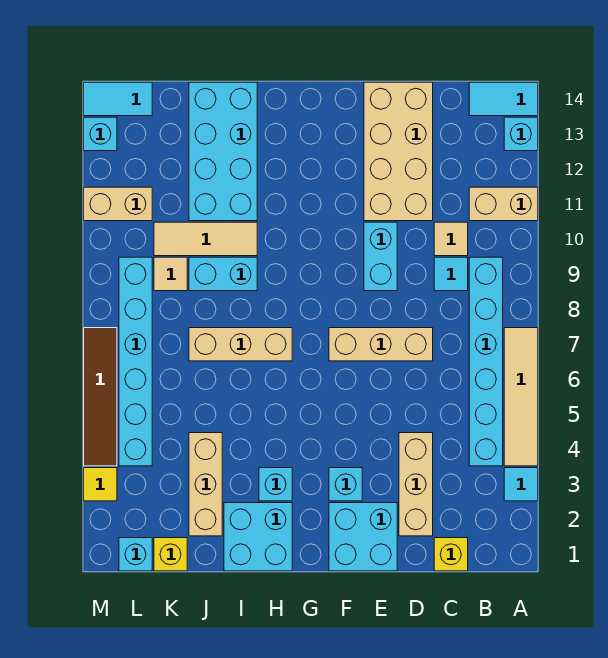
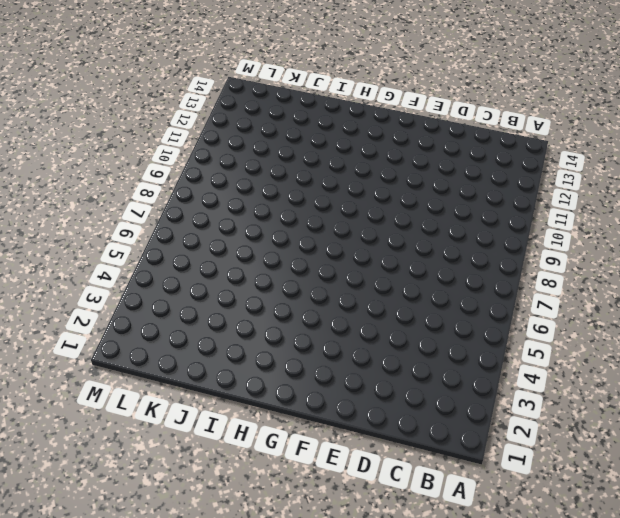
none -> cyan 1x1 tile [504,468,538,501]
none -> tan 1x4 tile [504,328,538,466]
none -> tan 1x2 brick [469,187,538,221]
none -> cyan 1x1 brick [504,117,538,151]

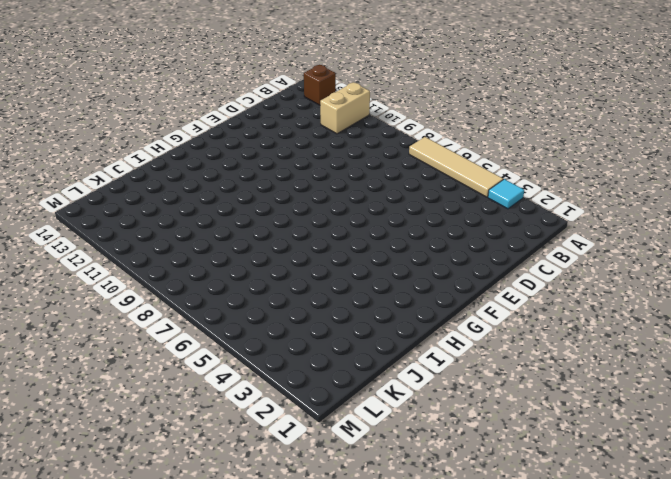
brown 1x1 brick [304,65,336,105] -> cyan 1x1 brick [504,117,538,151]
none -> cyan 1x2 tile [469,82,538,116]
none -> cyan 1x6 brick [469,257,503,466]
none -> yellow 1x1 brick [434,538,468,571]
none -> cyan 1x1 tile [434,257,468,291]

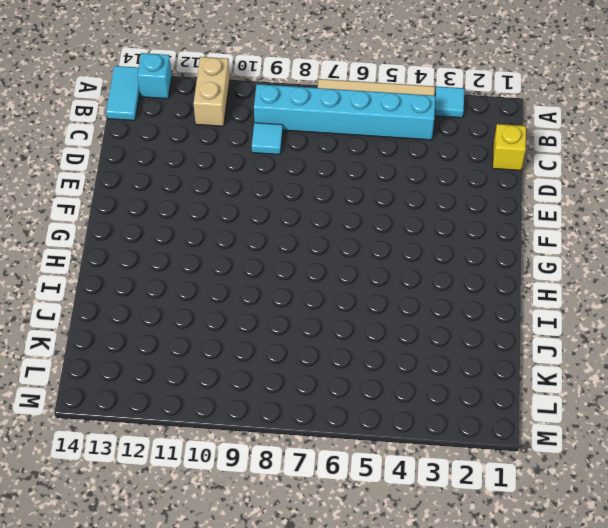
none -> tan 1x1 tile [434,222,468,256]
none -> tan 1x3 brick [399,433,433,536]
none -> tan 1x3 brick [329,328,433,361]
none -> tan 2x4 brick [364,82,433,221]

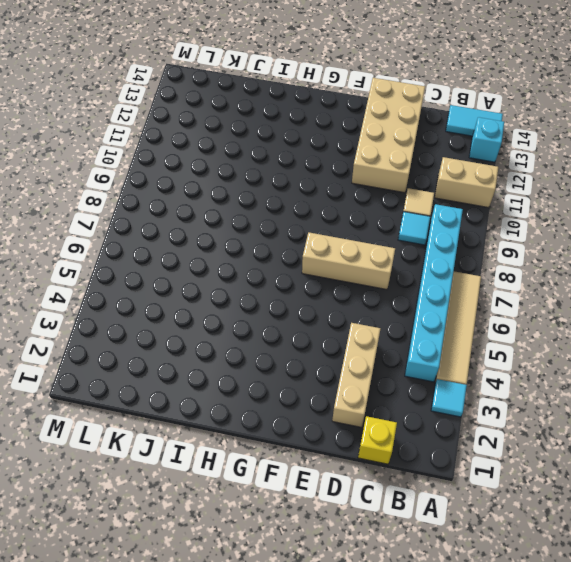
none -> cyan 2x2 brick [329,503,397,571]
none -> cyan 1x2 brick [364,222,397,291]
none -> cyan 1x1 brick [329,468,362,501]
none -> cyan 2x2 brick [224,503,292,571]

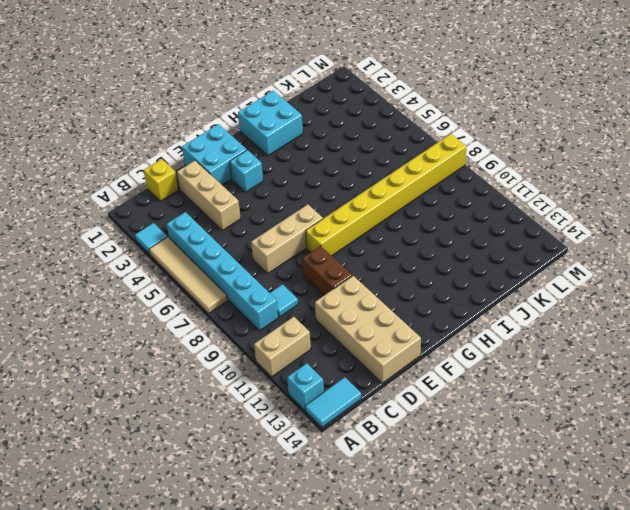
brown 1x2 brick [302,246,352,295] -> cyan 1x2 brick [364,222,397,291]
yellow 1x8 brick [306,134,466,256] -> cyan 1x6 brick [119,257,152,466]
none -> tan 1x1 tile [434,222,468,256]
none -> cyan 1x1 brick [259,468,292,501]
none -> tan 1x3 brick [189,328,292,361]
none -> cyan 1x2 brick [189,257,257,291]

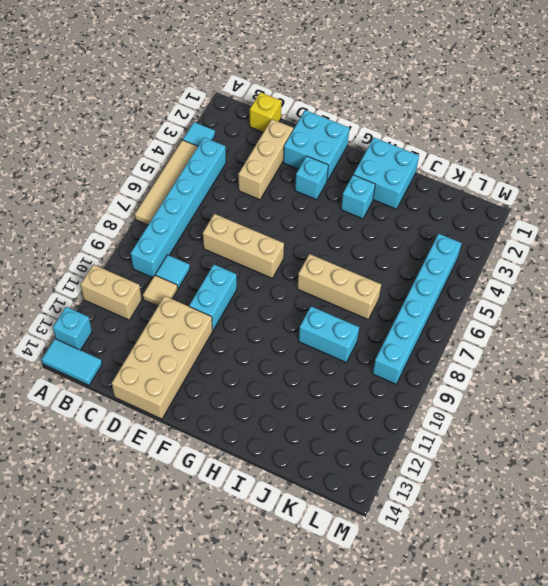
none -> tan 1x3 tile [154,222,257,256]
none -> cyan 2x4 brick [189,82,257,221]
none -> tan 1x3 brick [189,433,222,536]
none -> yellow 1x1 brick [154,538,187,571]

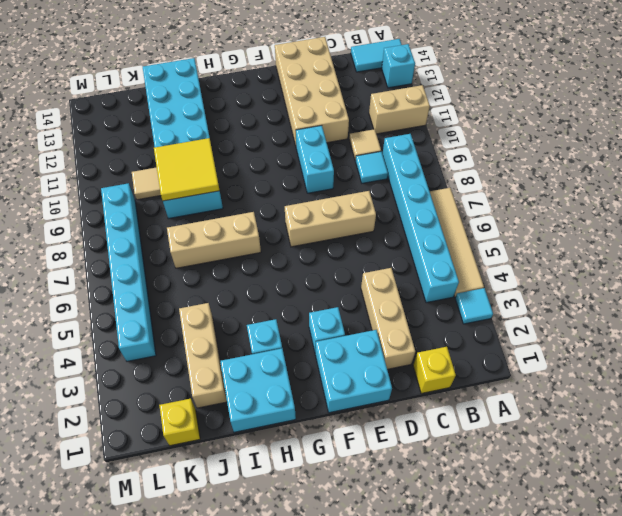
yellow 2x2 tile [154,138,220,201] -> none
none -> tan 1x1 tile [154,257,187,291]
none -> cyan 1x1 brick [119,538,152,571]
none -> tan 1x2 brick [84,187,152,221]
none -> cyan 1x2 tile [84,82,152,116]

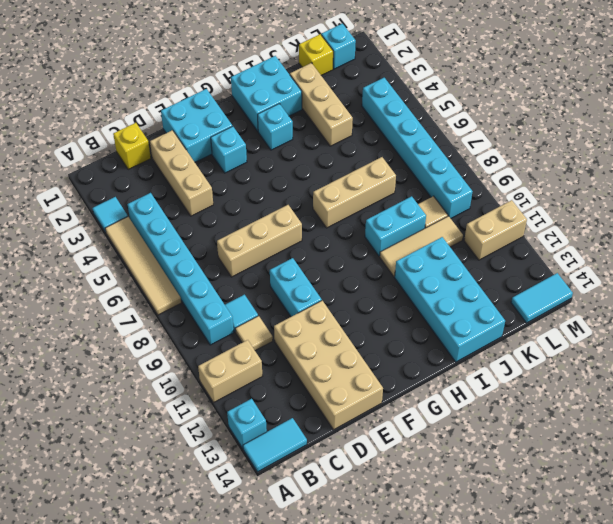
none -> yellow 1x1 tile [84,468,117,501]
none -> brown 1x4 tile [84,328,117,466]
none -> cyan 1x1 brick [84,117,117,151]

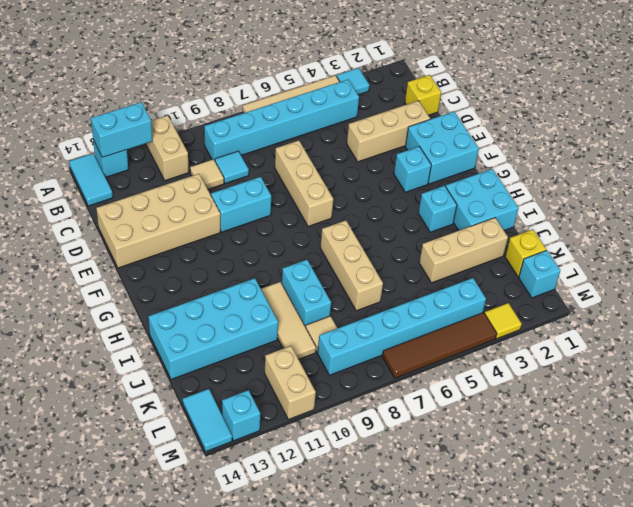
cyan 1x2 brick [91,102,152,157] -> none

